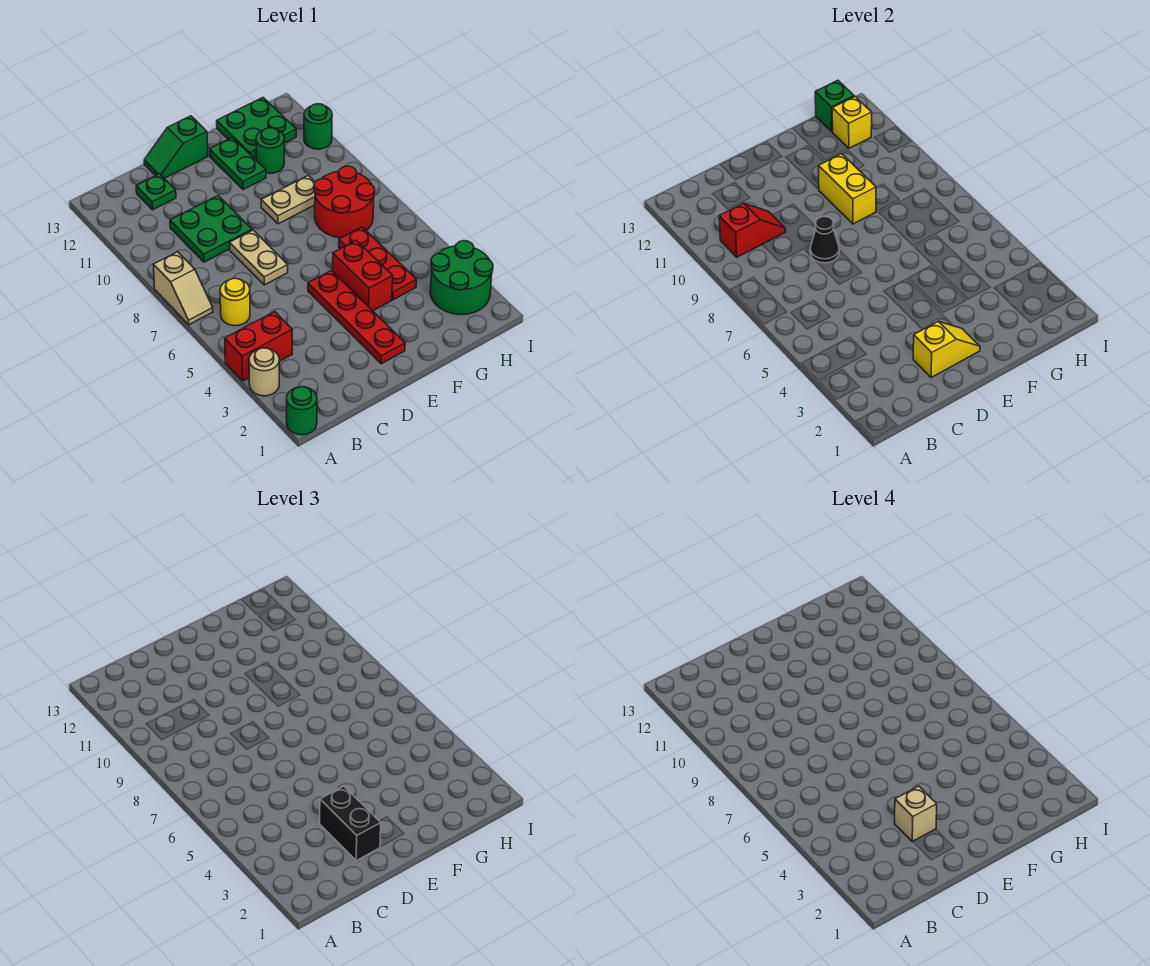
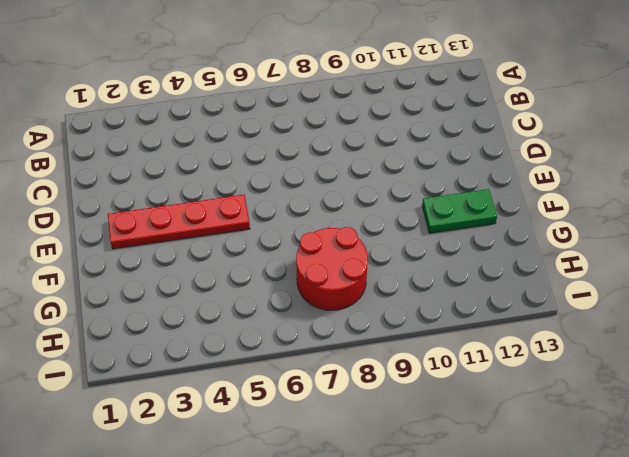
none -> green 1x1 round brick [287,387,317,435]
none -> tan 1x1 round brick [249,348,279,396]
none -> red 1x2 brick [225,312,292,381]

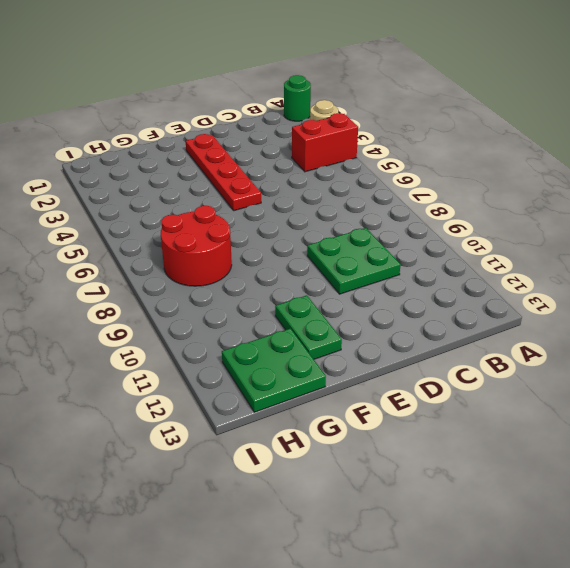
none -> tan 1x2 slope [154,252,213,325]
none -> yellow 1x1 round brick [220,278,250,326]
none -> green 1x1 plate [136,174,176,210]

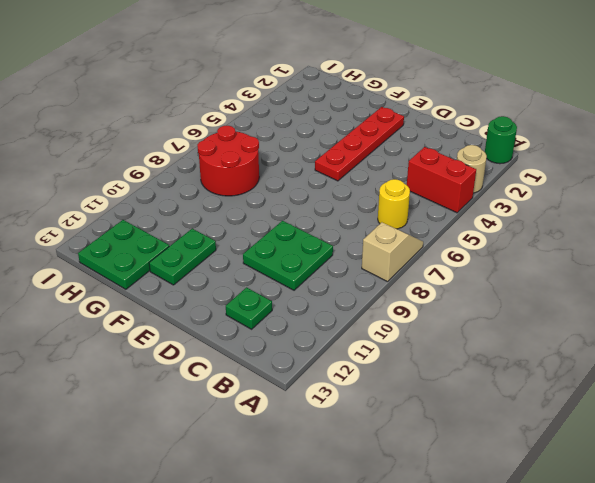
none -> tan 1x2 plate [230,230,288,285]
none -> green 1x2 slope [144,116,208,178]
none -> red 1x2 brick [333,240,393,311]

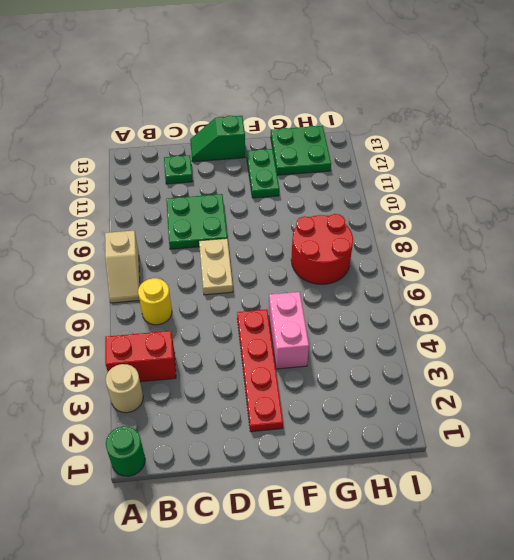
pink 1x2 brick [269,292,309,369] -> red 1x2 brick [333,240,393,311]
none -> tan 1x2 plate [261,175,315,224]
none -> red 1x3 plate [339,227,417,300]
none -> green 1x1 round brick [256,128,284,174]

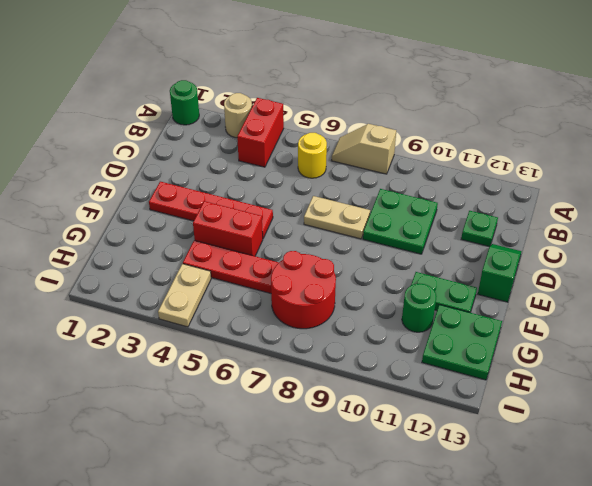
tan 1x2 plate [158,264,211,327] -> tan 1x2 plate moved to [261,175,315,224]
none -> green 2x2 round brick [430,241,493,315]
none -> green 1x1 round brick [304,104,332,149]
none -> red 1x2 slope [719,203,785,257]

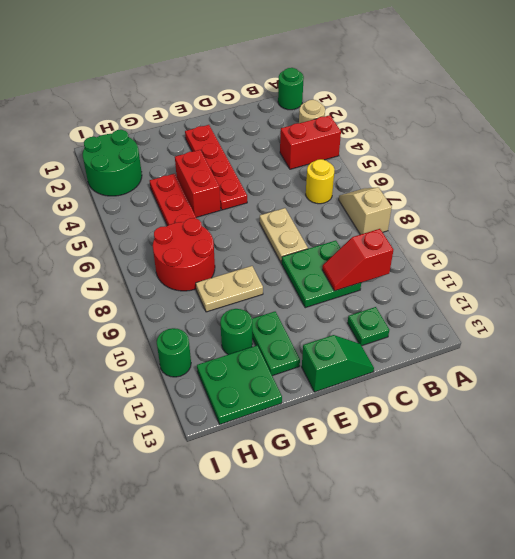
none -> yellow 1x2 slope [913,321,980,378]
none -> black 1x1 cone [810,216,839,263]
none -> yellow 1x2 brick [819,154,876,224]

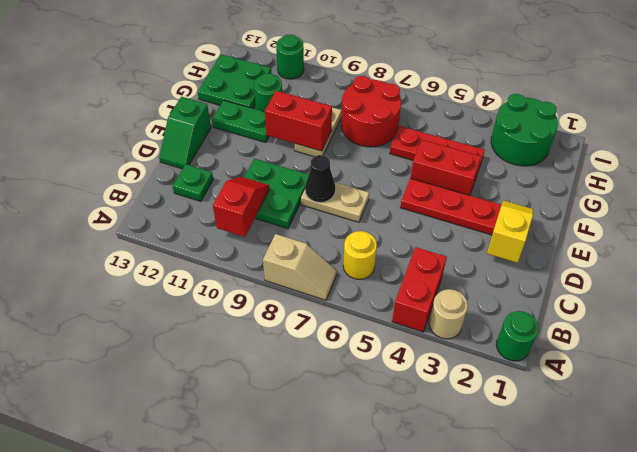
red 1x2 brick [265,91,332,151] -> yellow 1x2 brick [819,154,876,224]
none -> yellow 1x1 brick [832,97,872,148]
none -> green 1x1 brick [815,80,854,132]
none -> black 1x2 brick [320,786,381,861]

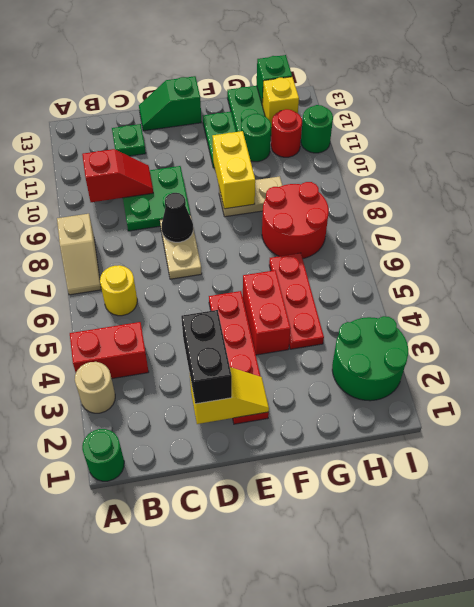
red 1x1 round brick [271,109,302,157] -> none
none -> tan 1x1 brick [895,786,937,842]

